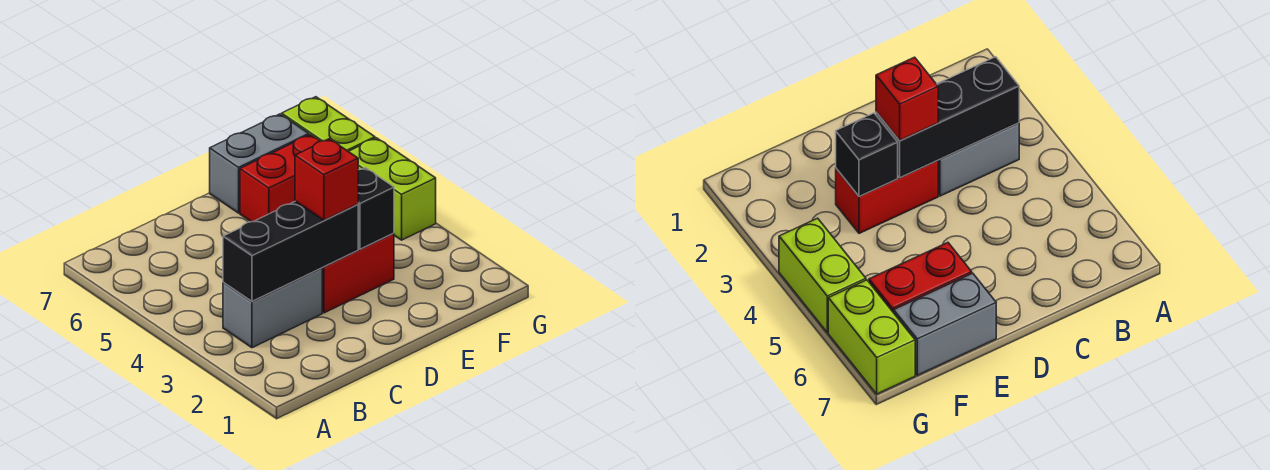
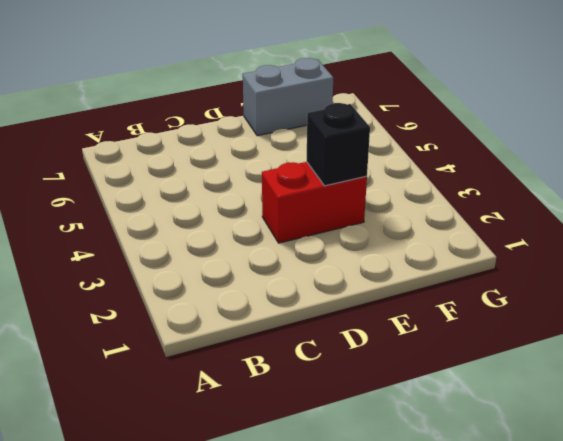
none -> grey 1x2 brick [223,268,322,348]
none -> red 1x2 brick [240,135,320,222]

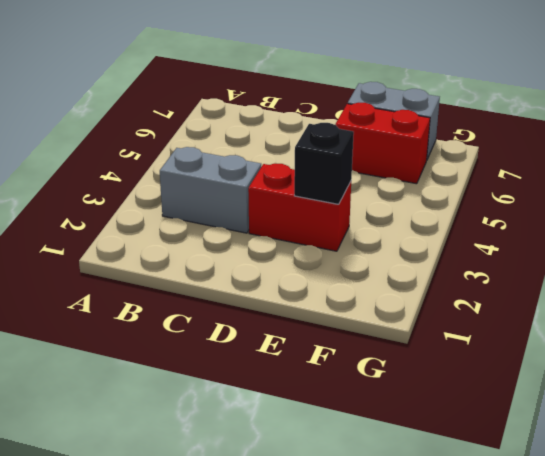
none -> lime 1x2 brick [348,138,436,240]
none -> lime 1x2 brick [282,97,375,151]

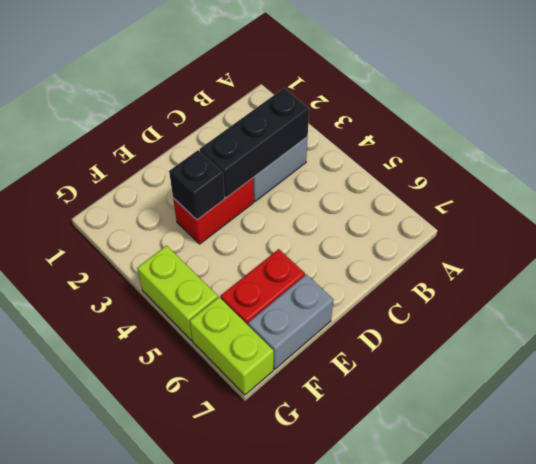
none -> red 1x1 brick [295,139,358,220]

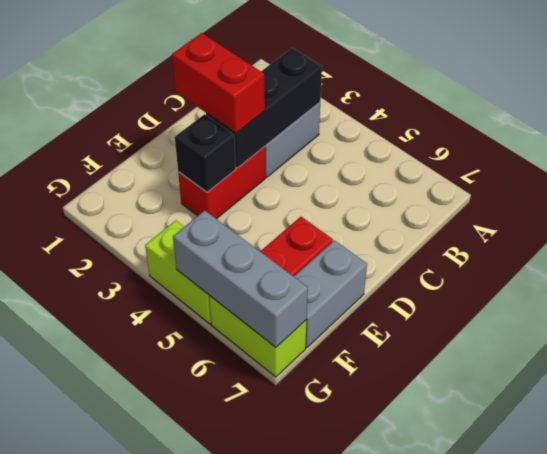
red 1x2 brick [172,33,265,133] -> red 1x1 brick [295,139,358,220]
grey 1x3 brick [173,210,308,347] -> none

